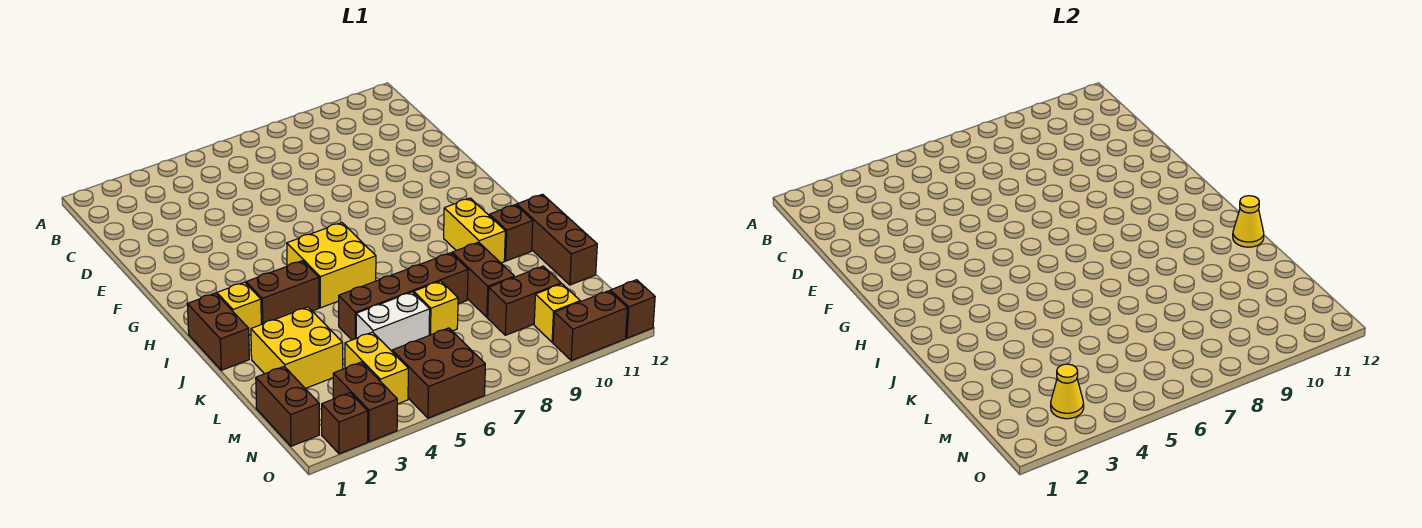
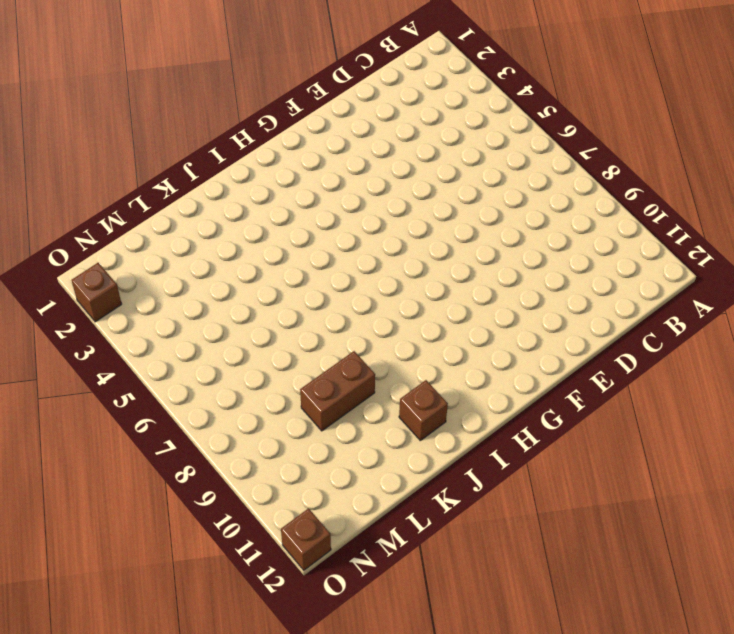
none -> yellow 2x2 brick [287,223,376,308]
none -> brown 1x2 brick [187,293,249,370]
none -> yellow 1x1 brick [217,282,261,335]

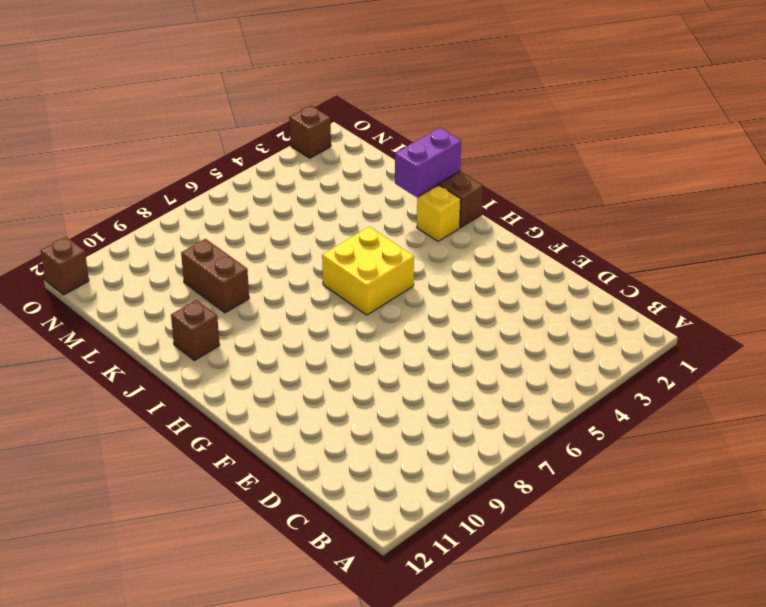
purple 1x2 brick [395,128,461,197] -> none
none -> brown 1x2 brick [246,261,319,324]
none -> yellow 1x2 brick [444,198,505,263]
none -> brown 1x3 brick [517,194,597,285]

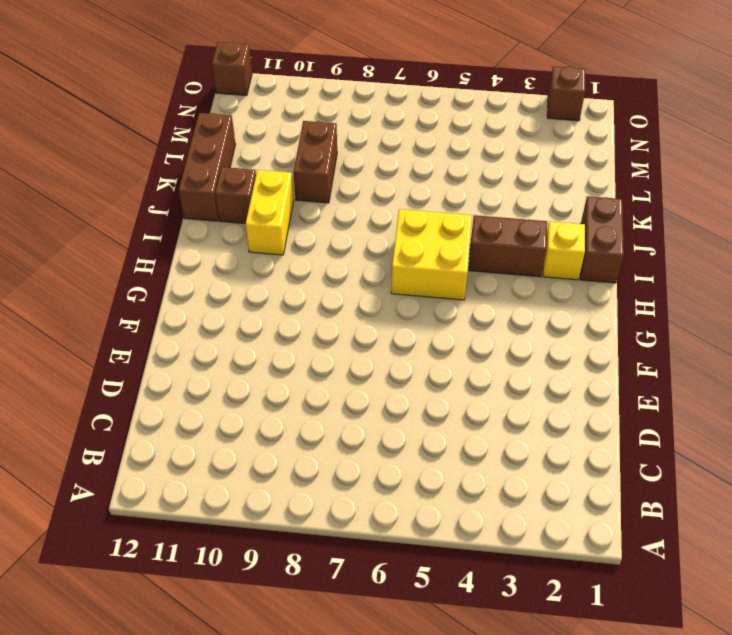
none -> yellow 2x2 brick [251,307,343,388]
none -> brown 1x4 brick [339,253,468,340]
none -> white 1x2 brick [356,292,430,351]

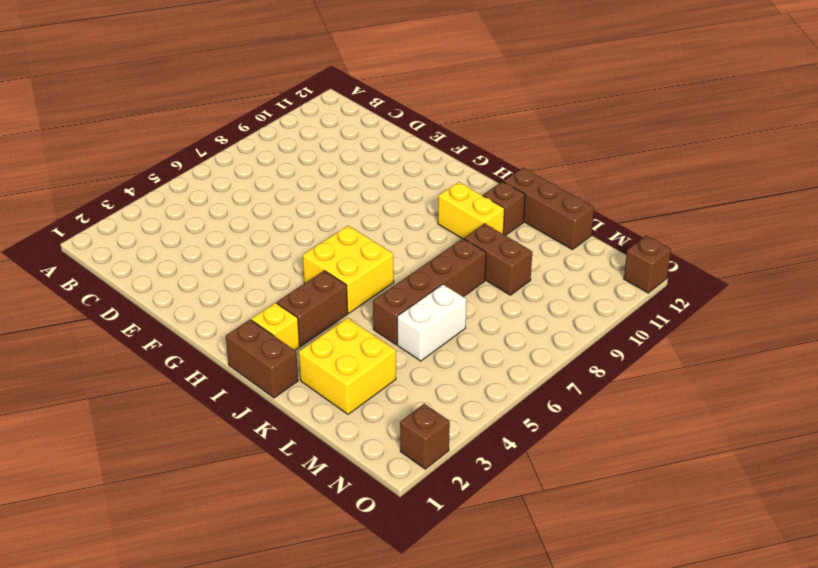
none -> yellow 1x1 brick [414,281,458,335]
none -> brown 1x2 brick [256,366,319,446]
none -> yellow 1x2 brick [345,332,408,404]

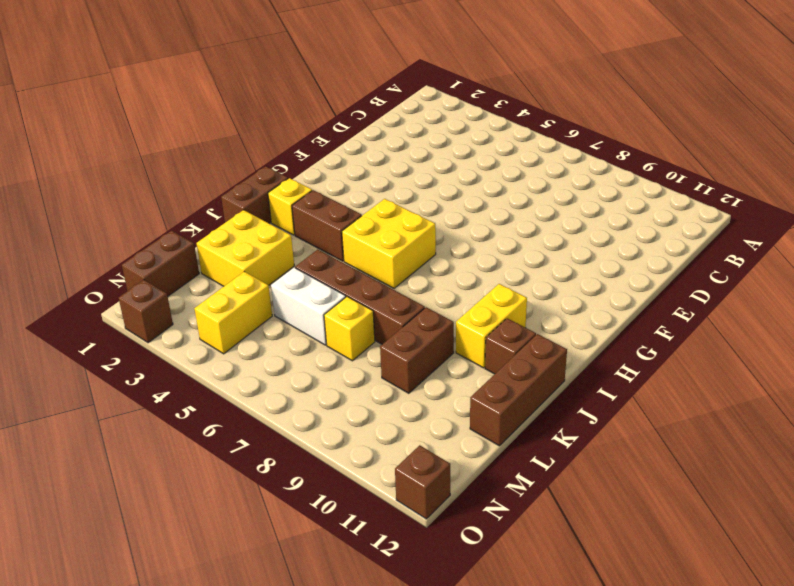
none -> brown 1x2 brick [488,266,561,335]
none -> brown 1x2 brick [333,362,397,442]
none -> brown 2x2 brick [392,328,485,418]

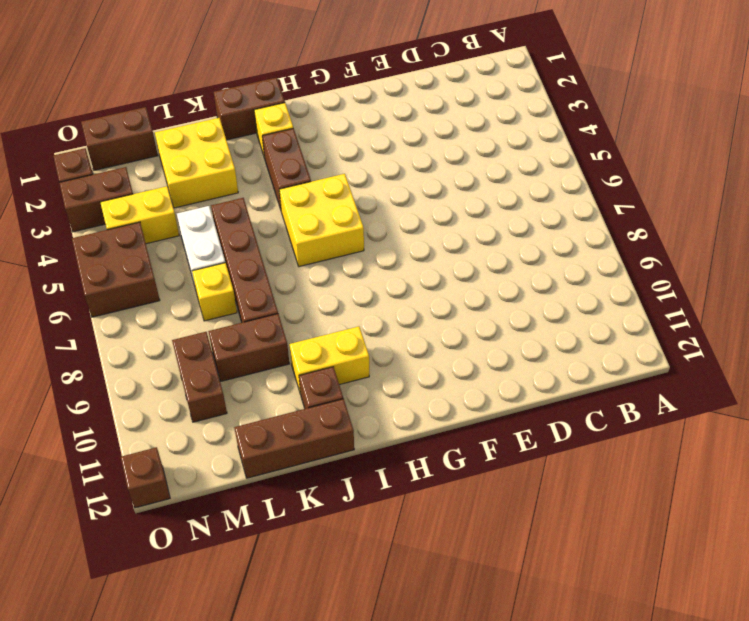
none -> yellow 1x1 brick [534,284,580,342]
none -> brown 1x2 brick [553,291,627,361]
none -> yellow 1x1 cone [1233,196,1264,247]

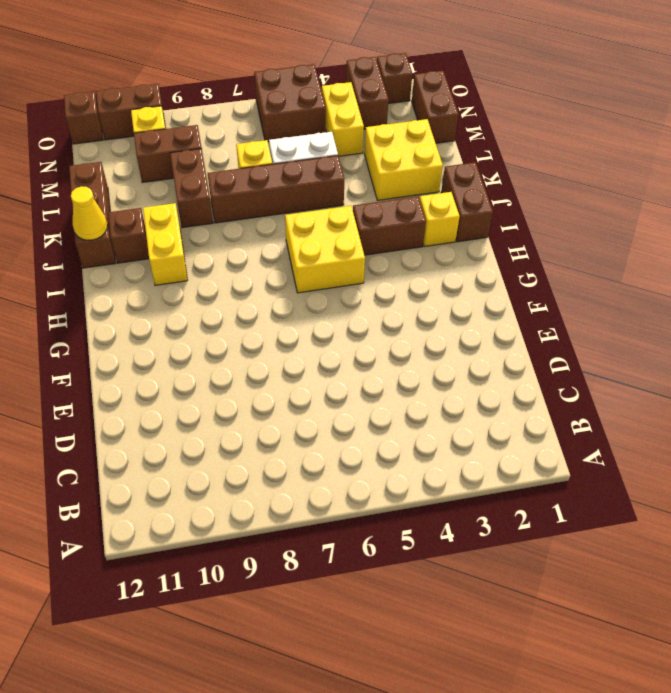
none -> yellow 1x1 cone [1051,364,1084,419]

